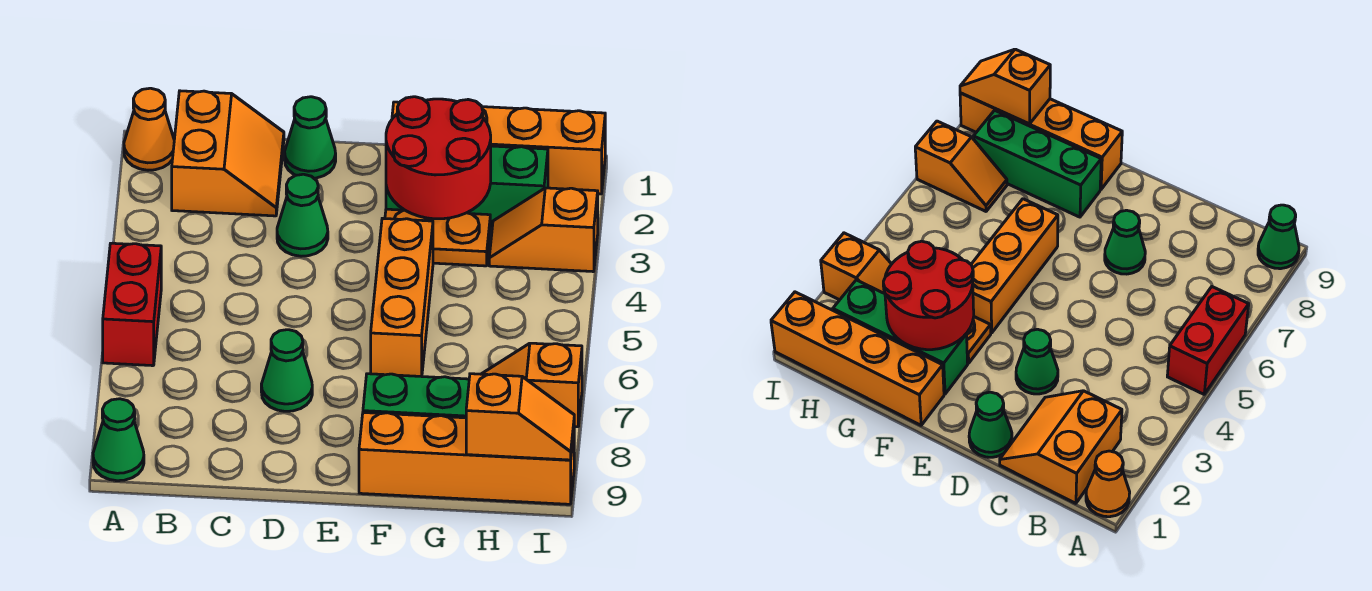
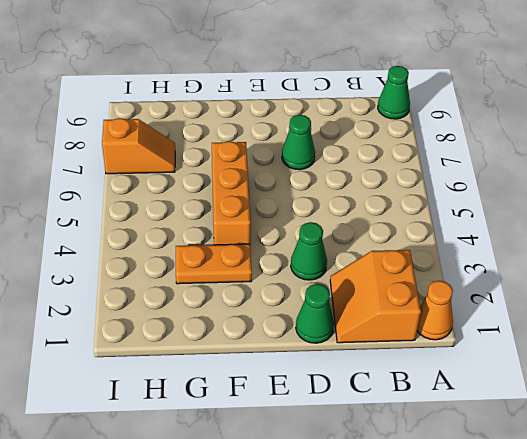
none -> red 1x2 brick [103,243,161,366]
none -> orange 1x4 brick [392,102,605,194]
none -> green 1x3 brick [386,146,548,227]

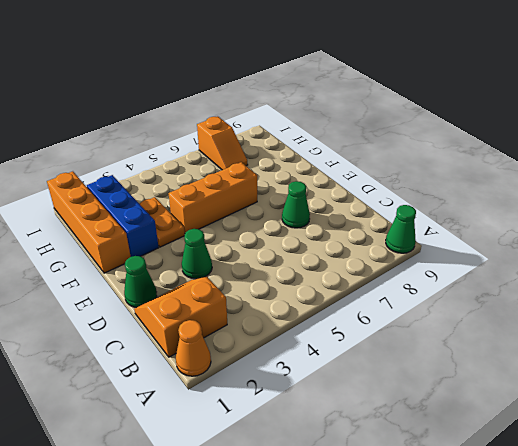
blue 1x3 brick [87,175,159,257] -> green 1x3 brick [386,146,548,227]
none -> red 1x2 brick [103,243,161,366]
none -> green 1x3 brick [363,374,469,418]
none -> orange 1x4 brick [359,412,574,504]

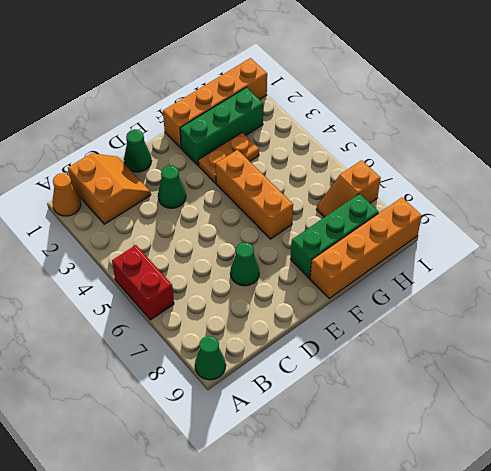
none -> orange 1x2 slope [489,188,598,272]
none -> red 2x2 round brick [386,97,491,219]
none -> orange 1x2 slope [466,374,574,460]

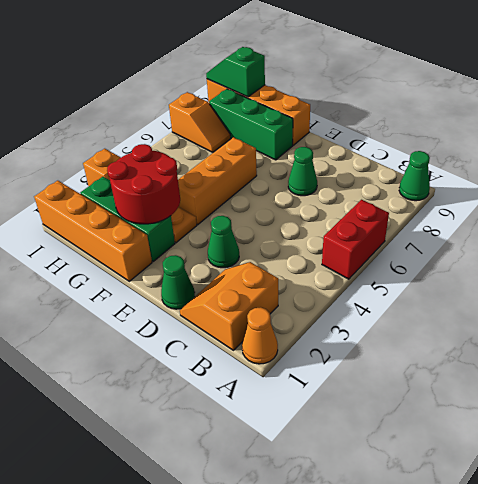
green 1x2 slope [206,47,265,97] -> orange 1x2 slope [466,374,574,460]

